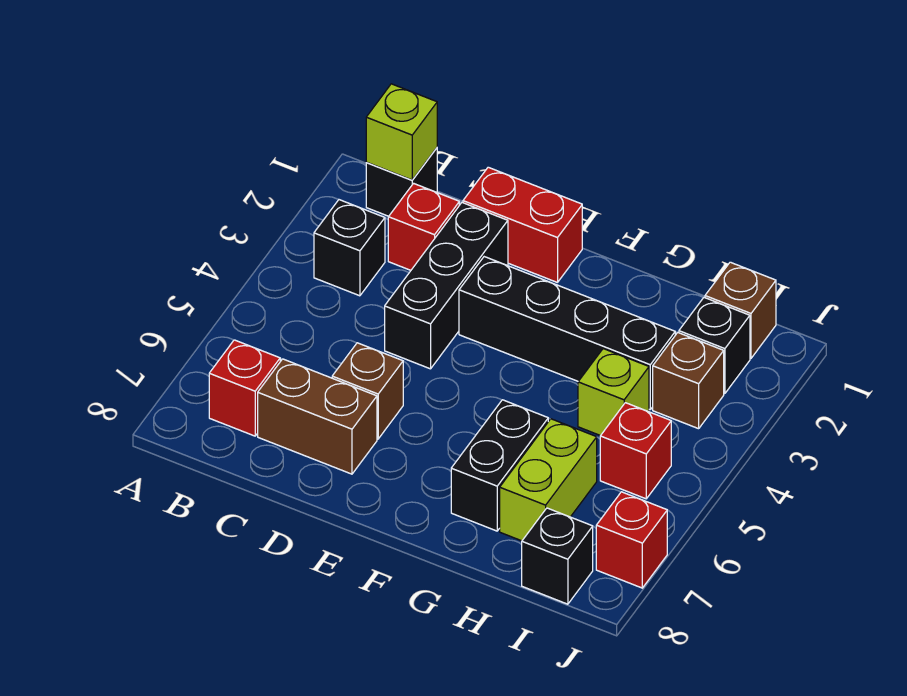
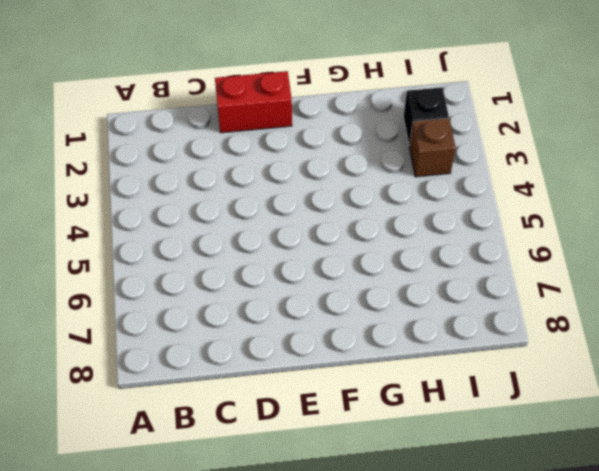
none -> black 1x1 brick [366,148,437,216]
none -> black 1x1 brick [314,200,385,296]
none -> red 1x1 brick [209,340,280,436]

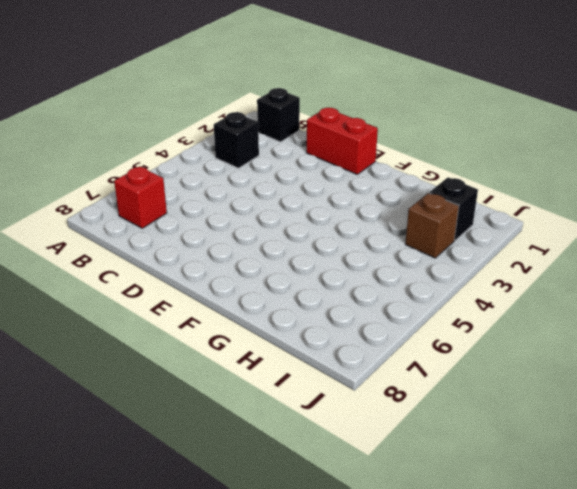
none -> red 1x1 brick [388,183,459,270]
none -> brown 1x2 brick [258,359,377,474]
none -> black 1x3 brick [385,203,508,369]

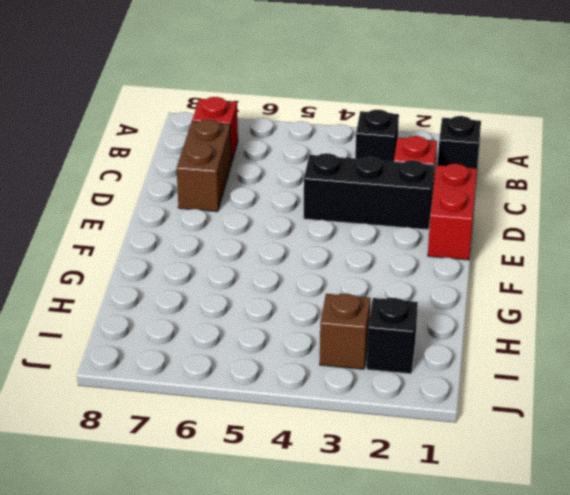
none -> brown 1x1 brick [332,343,403,439]
none -> black 1x4 brick [459,257,675,410]
none -> black 1x2 brick [451,400,548,531]

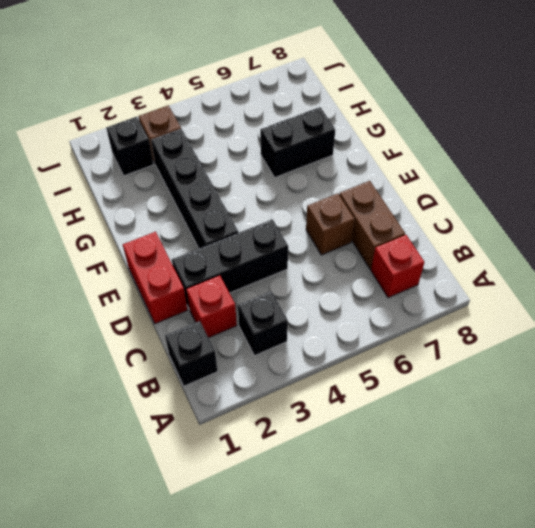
none -> lime 1x1 brick [578,349,649,436]
none -> lime 1x2 brick [500,419,597,541]
none -> brown 1x1 brick [705,262,776,358]

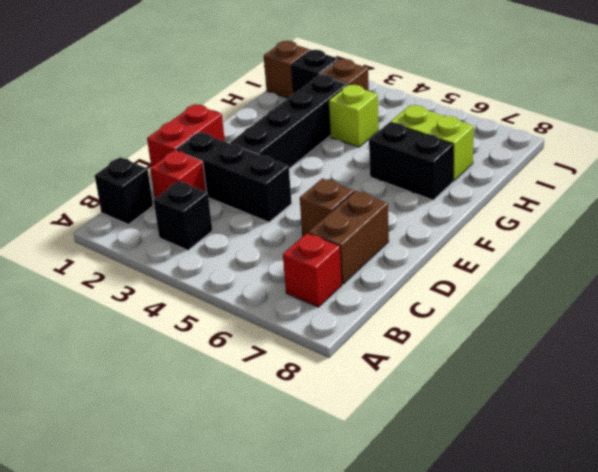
none -> red 1x1 brick [600,403,671,499]
none -> black 1x1 brick [522,508,593,604]
none -> red 1x1 brick [596,492,667,588]

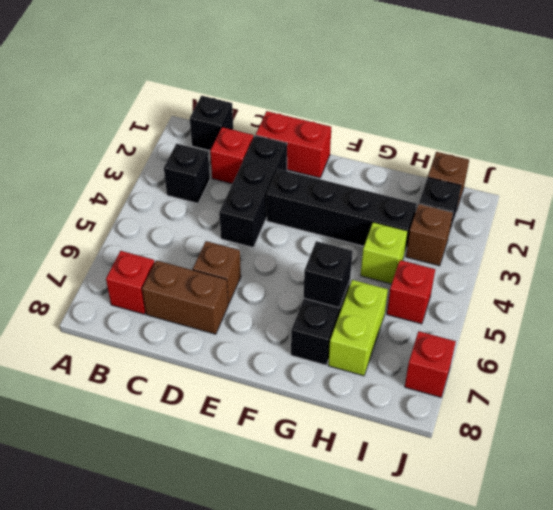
black 1x1 brick [304,241,352,308] -> black 1x1 brick moved to [522,508,593,604]
none -> lime 1x1 brick [366,84,437,180]

